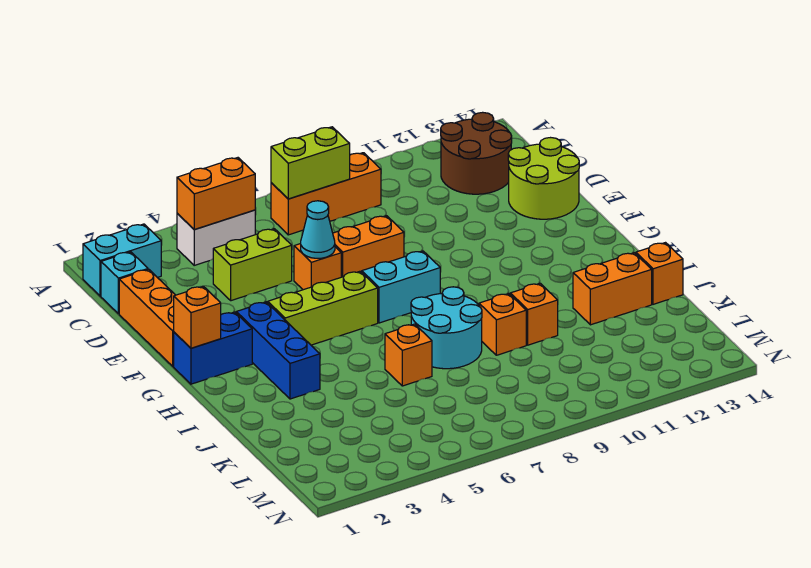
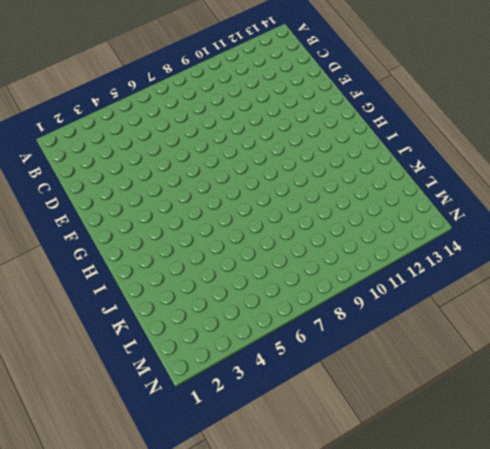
none -> cyan 1x2 brick [83,224,161,296]
none -> white 1x2 brick [177,210,255,265]
none -> orange 1x3 brick [271,153,381,235]

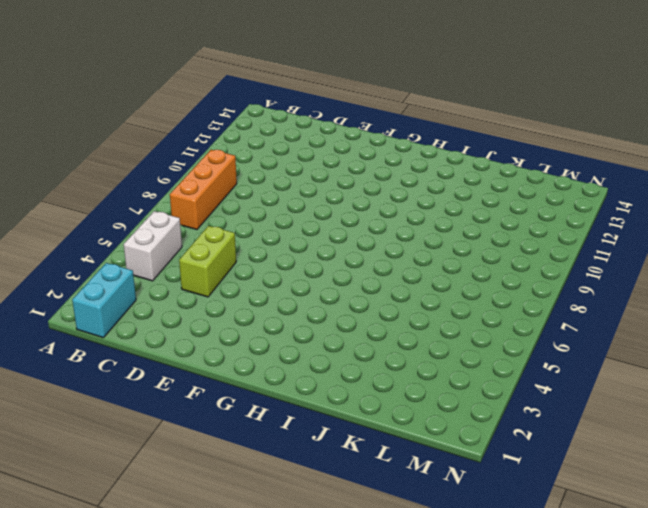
none -> brown 2x2 round brick [441,112,512,194]
none -> cyan 1x1 brick [101,252,148,314]
none -> orange 1x3 brick [119,270,175,366]

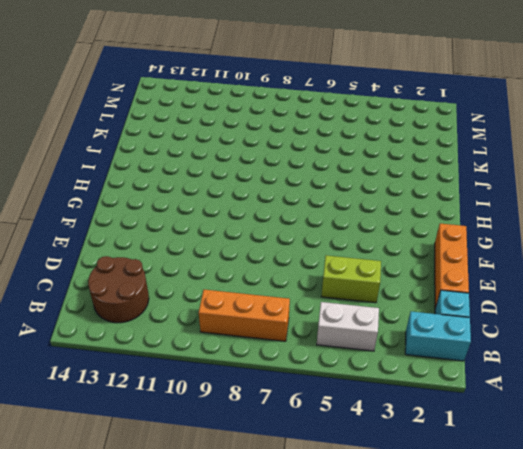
none -> lime 2x2 round brick [508,138,579,219]
none -> orange 1x1 brick [294,244,341,290]
none -> orange 1x2 brick [333,216,404,277]

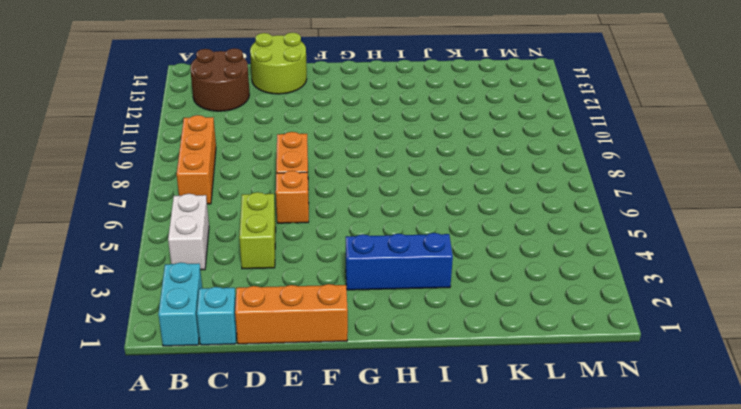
none -> blue 1x2 brick [174,312,252,384]
none -> lime 1x3 brick [268,271,378,345]
none -> cyan 1x2 brick [362,251,440,323]

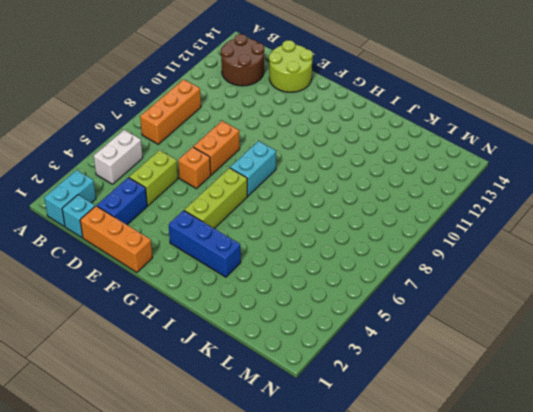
blue 1x2 brick [97,177,147,225] -> blue 1x2 brick moved to [174,312,252,384]
none -> cyan 2x2 round brick [411,287,482,369]
none -> orange 1x1 brick [385,324,432,386]
none -> orange 1x1 brick [479,294,526,355]

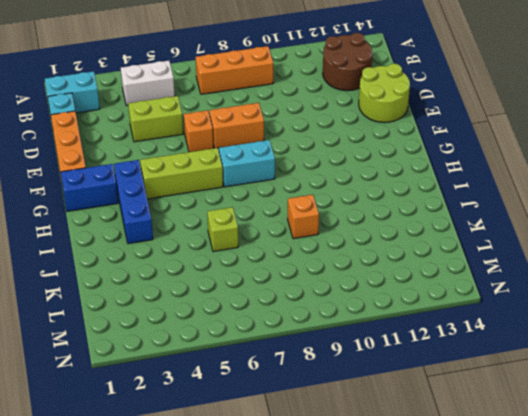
lime 1x1 brick [207,207,238,252] -> orange 1x1 brick [385,324,432,386]
none -> cyan 2x2 round brick [411,287,482,369]
none -> orange 1x1 brick [510,283,558,345]
none -> orange 1x2 brick [573,253,652,325]

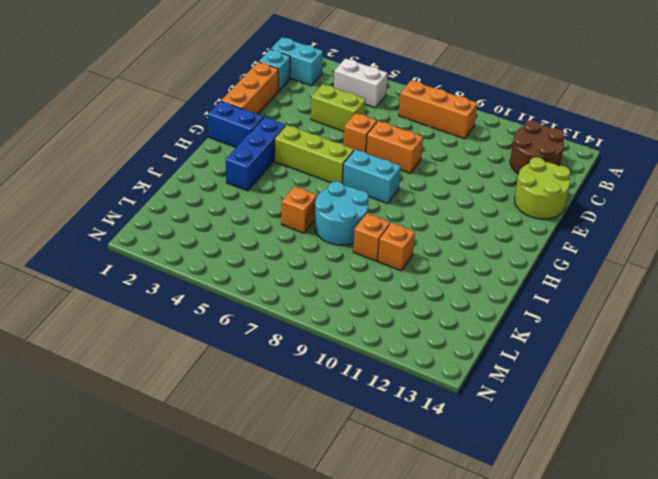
none -> orange 1x2 brick [573,253,652,325]
none -> orange 1x1 brick [636,243,683,304]
none -> orange 1x2 brick [177,158,255,230]

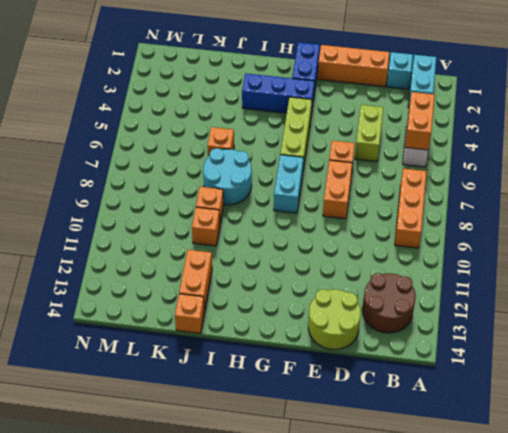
none -> lime 1x2 brick [271,127,350,199]
none -> cyan 1x1 cone [301,201,335,258]
none -> orange 1x1 brick [174,286,221,348]

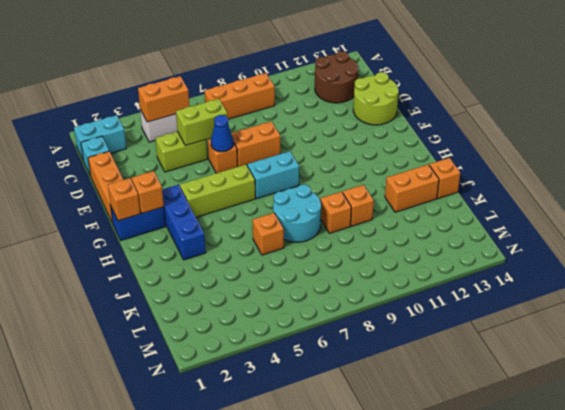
lime 1x2 brick [176,99,227,145] -> lime 1x2 brick moved to [271,127,350,199]
blue 1x1 cone [211,115,233,152] -> cyan 1x1 cone [301,201,335,258]
orange 1x1 brick [132,171,164,214] -> none

